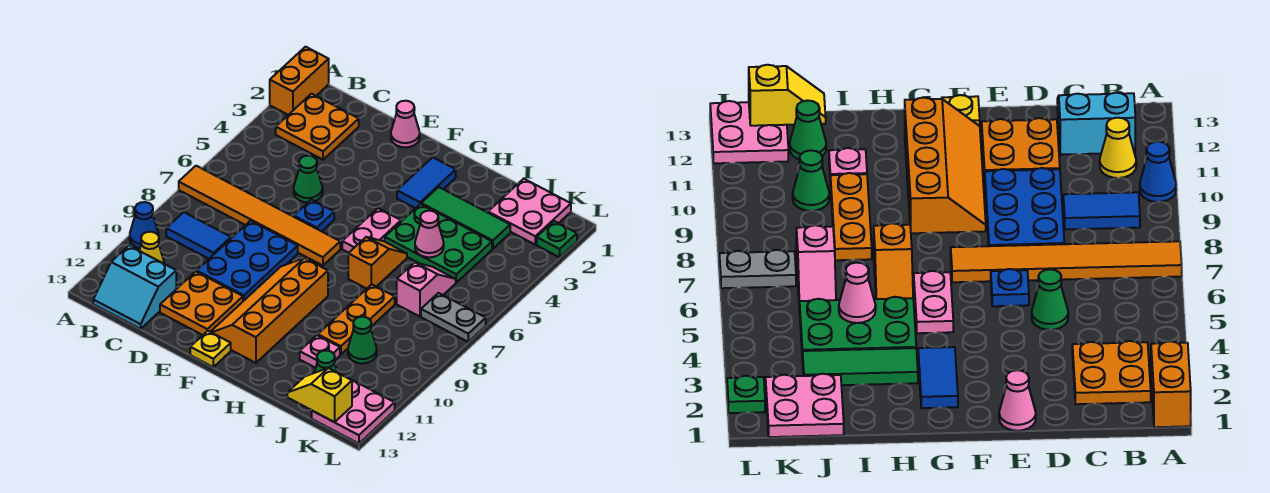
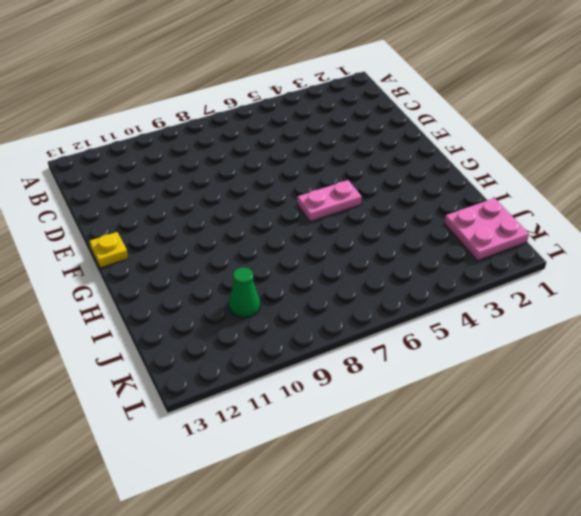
none -> orange 1x2 brick [270,47,329,115]
none -> orange 1x6 tile [179,166,340,266]
none -> blue 1x1 cone [130,202,158,248]
none -> orange 2x2 plate [276,94,359,160]

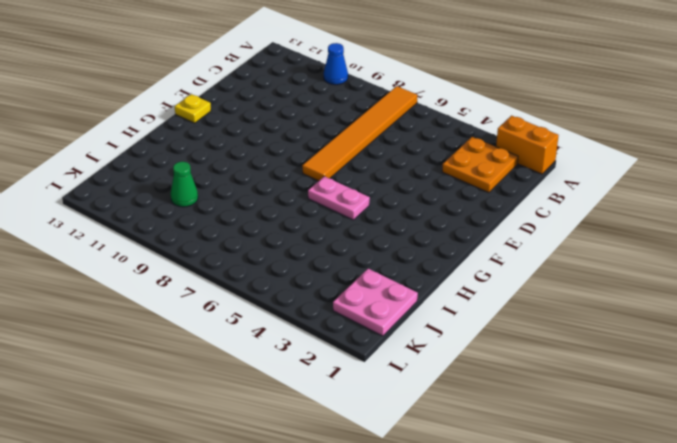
none -> blue 1x2 tile [166,212,231,259]
none -> yellow 1x1 cone [139,232,164,264]
none -> cyan 2x2 slope [93,246,176,329]
none -> green 1x1 cone [294,156,323,202]

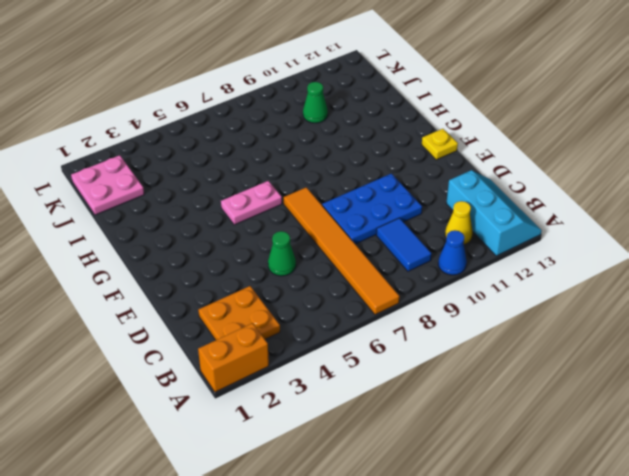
cyan 2x3 slope [446,170,542,256] -> cyan 2x2 slope [93,246,176,329]
none -> orange 2x2 plate [160,272,243,335]
none -> pink 1x1 cone [391,101,420,147]
none -> blue 1x1 plate [294,200,334,231]
none -> orange 2x4 slope [211,258,328,363]

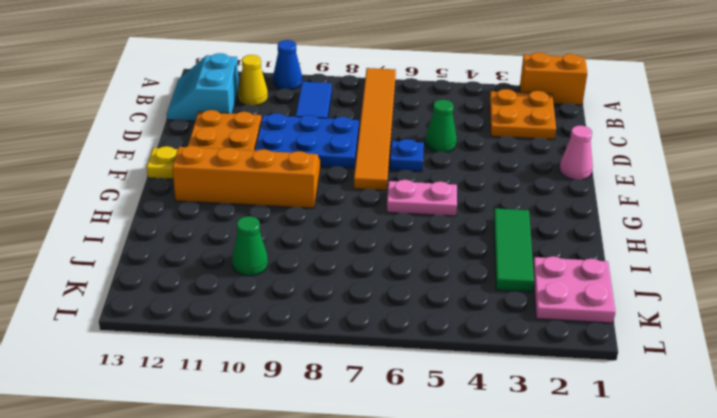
none -> blue 1x2 tile [397,157,456,208]
none -> green 2x3 plate [385,204,492,282]
none -> orange 1x2 slope [348,237,407,289]
none -> orange 1x3 plate [318,284,395,355]

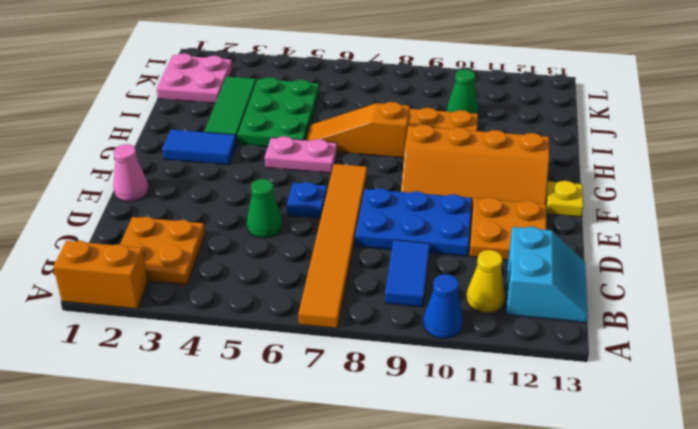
orange 1x3 slope [306,102,410,158] -> orange 1x2 slope [348,237,407,289]
none -> pink 1x1 plate [300,335,340,368]
none -> pink 1x2 slope [397,262,456,317]
none -> green 1x1 cone [314,351,337,373]
none -> grey 1x2 plate [421,293,486,342]

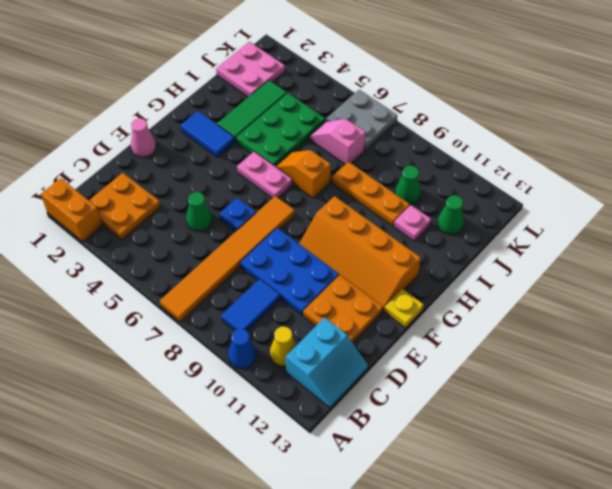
grey 2x2 plate [327,90,397,151] -> grey 1x2 plate [421,293,486,342]
none -> pink 2x2 plate [312,378,395,444]
none -> green 1x1 plate [537,221,577,257]
none -> pink 1x1 cone [415,211,444,257]
none -> yellow 1x2 slope [287,368,352,422]

